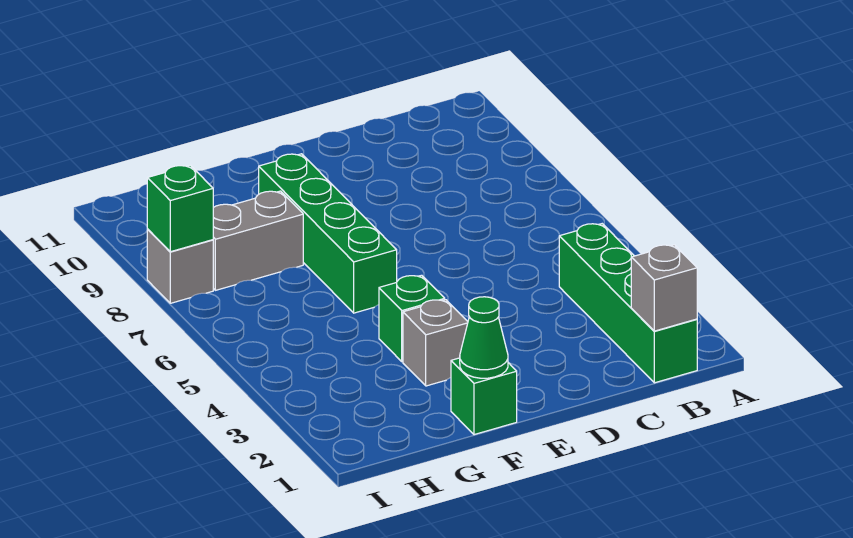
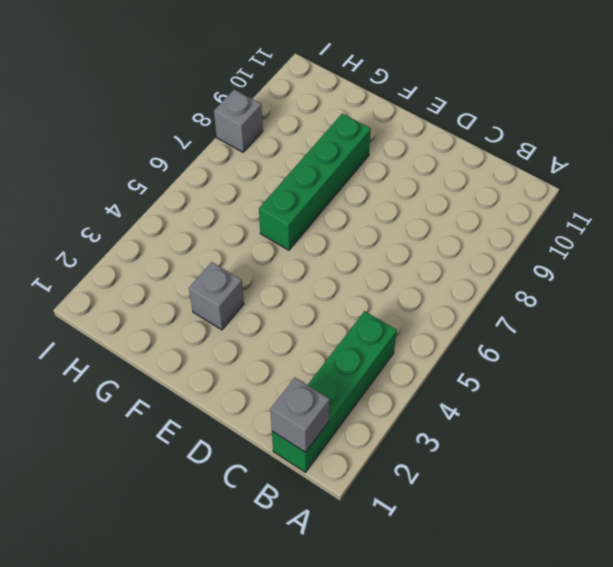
none -> green 1x1 brick [451,358,517,435]
none -> green 1x1 brick [379,275,445,362]

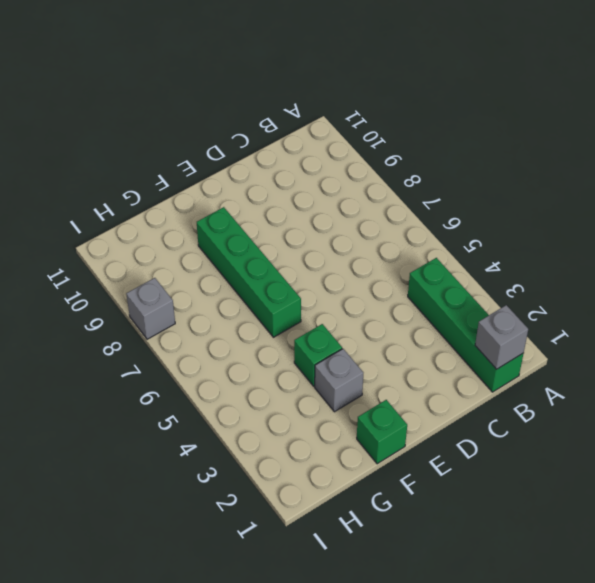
none -> grey 1x2 brick [213,191,303,290]
none -> green 1x1 cone [460,297,508,378]

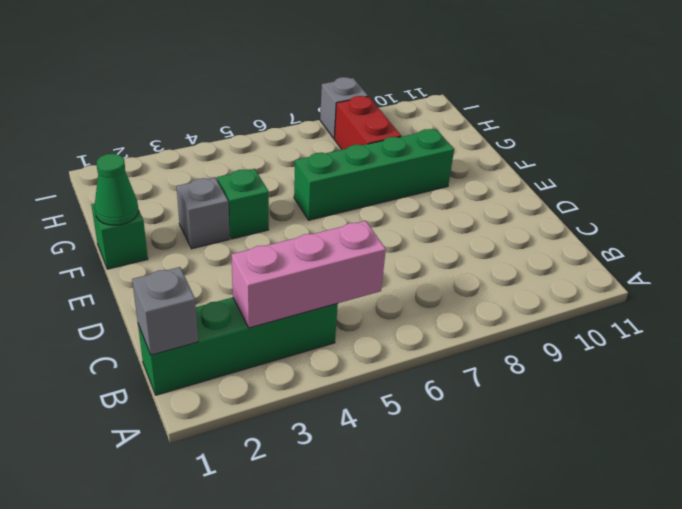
pink 1x3 brick [231,221,386,328] -> none
red 1x2 brick [334,96,401,150] -> grey 1x2 brick [213,191,303,290]
none -> green 1x1 brick [147,165,213,252]

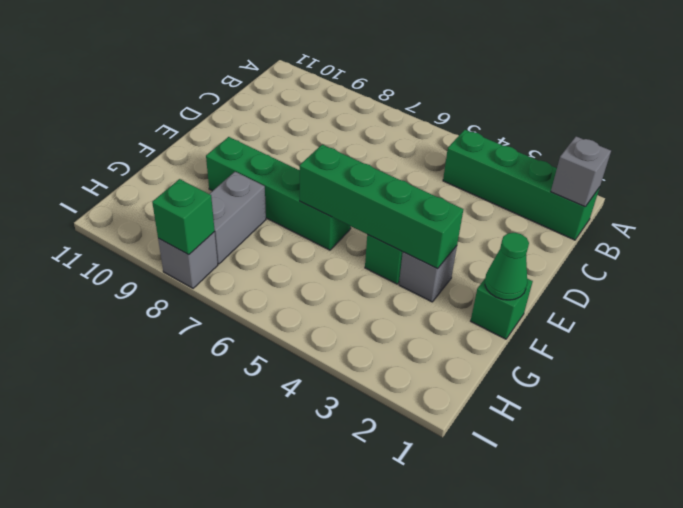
green 1x4 brick [300,145,463,269] -> none

